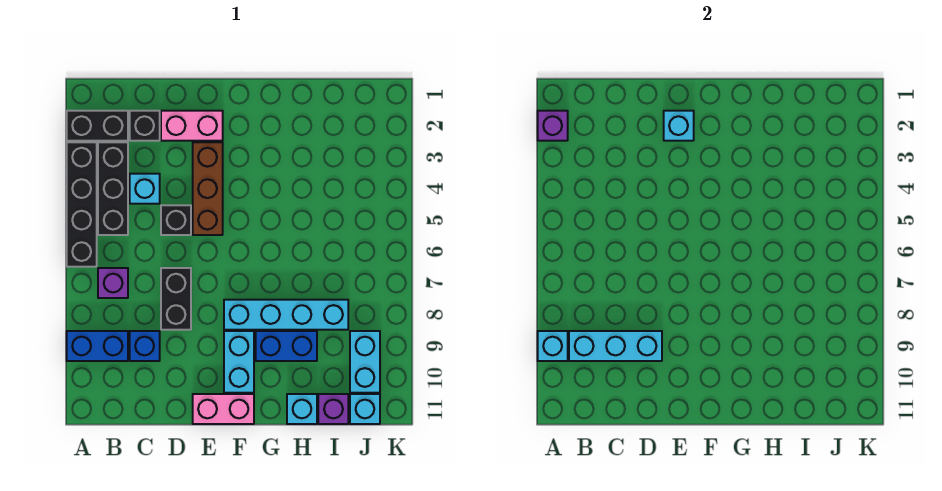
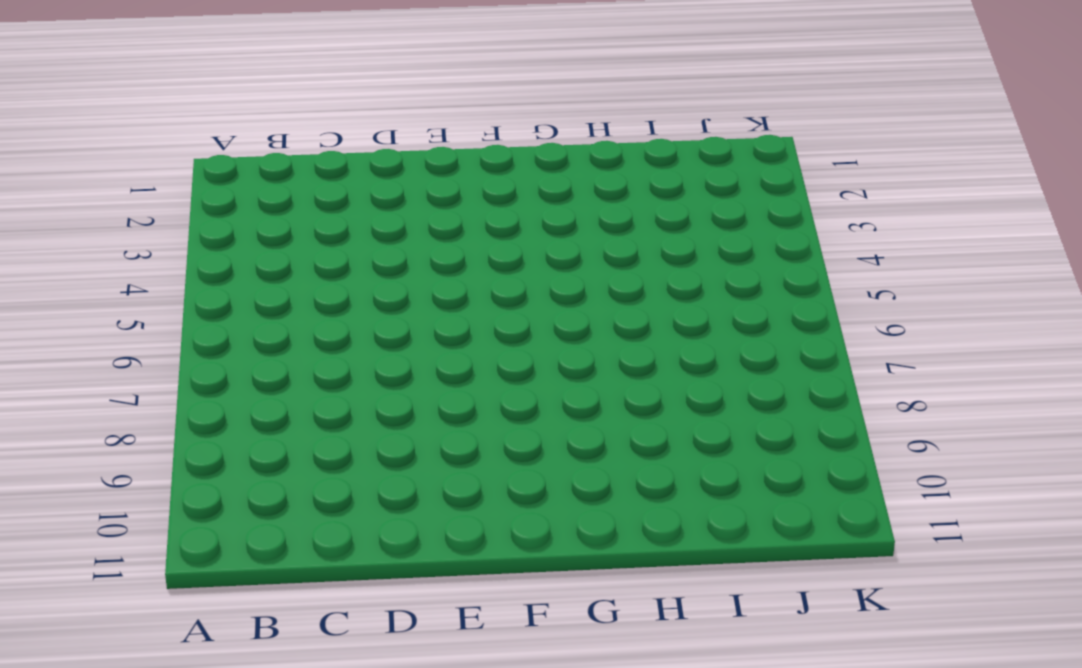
none -> black 1x2 brick [67,111,128,141]
none -> black 1x4 brick [67,142,97,267]
none -> blue 1x2 brick [67,331,128,361]

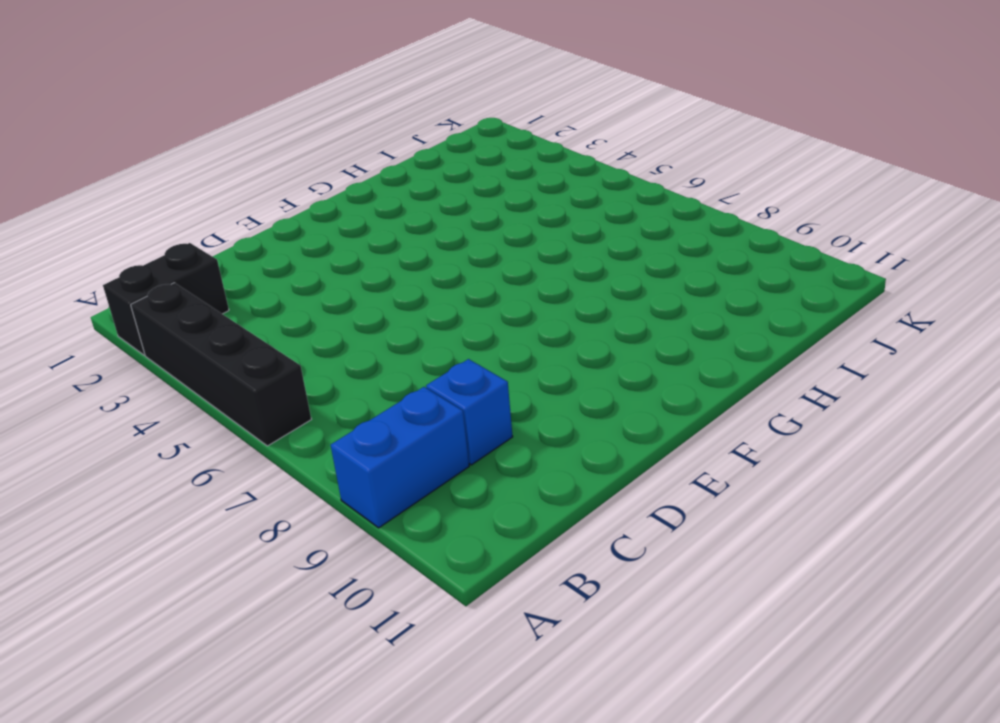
none -> black 1x3 brick [98,142,128,235]
none -> purple 1x1 brick [98,268,128,298]
none -> black 1x1 brick [130,111,160,141]

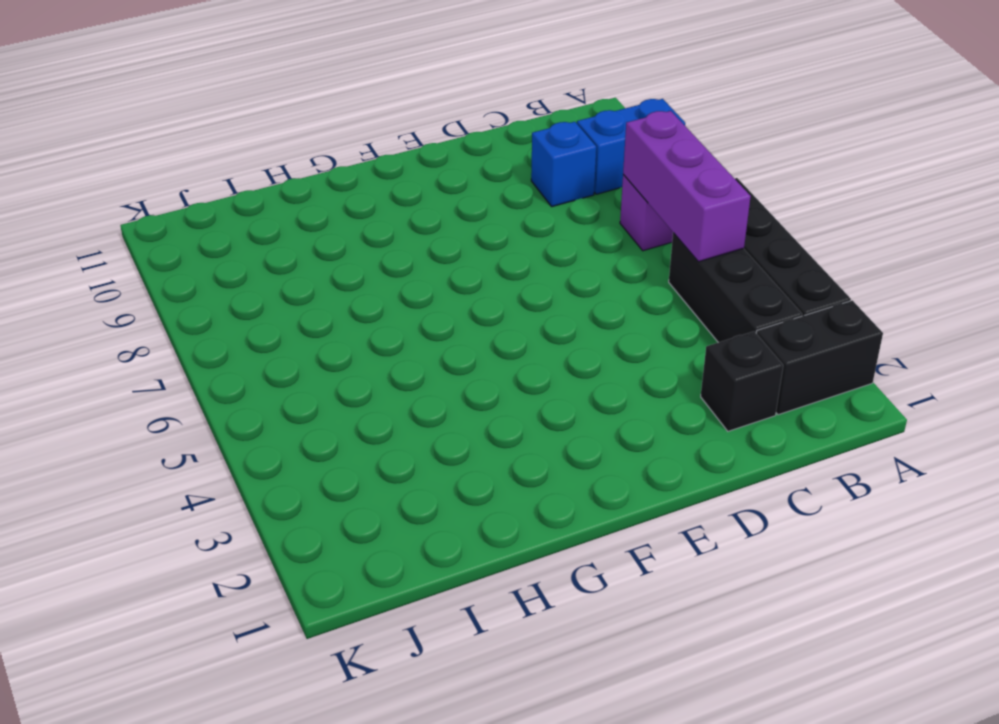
purple 1x3 brick [623,111,751,262] -> none
none -> cyan 1x1 brick [130,174,160,204]
none -> pink 1x2 brick [161,111,223,141]
none -> black 1x1 brick [161,205,191,235]

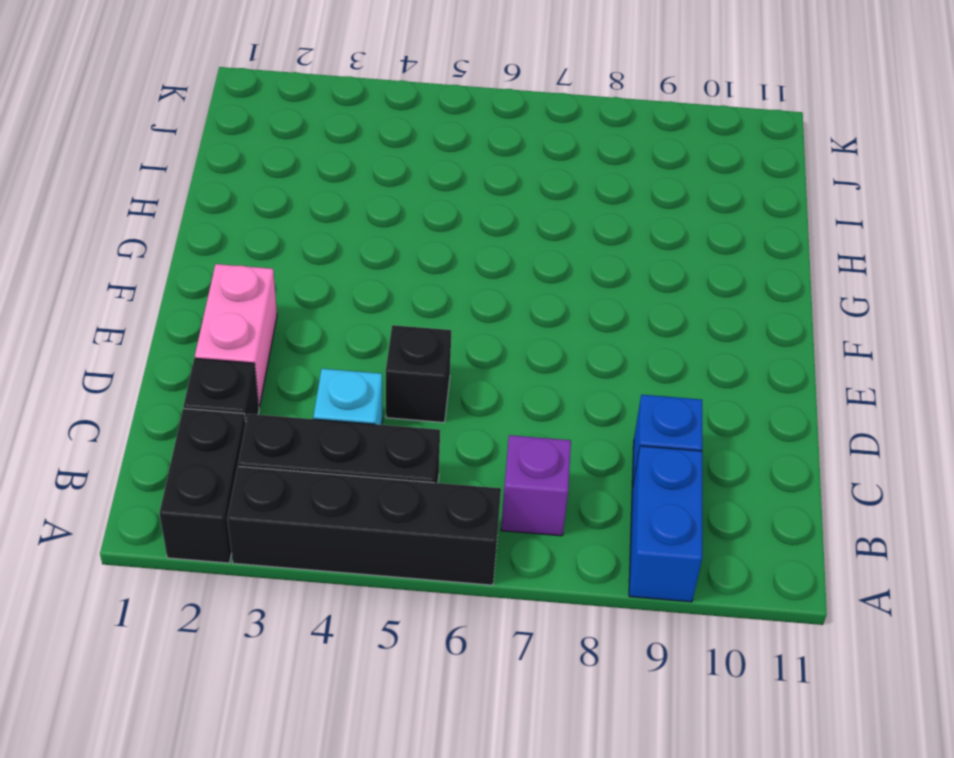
none -> black 1x2 brick [161,268,191,330]
none -> brown 1x3 brick [193,142,223,235]
none -> pink 1x2 brick [193,394,254,424]

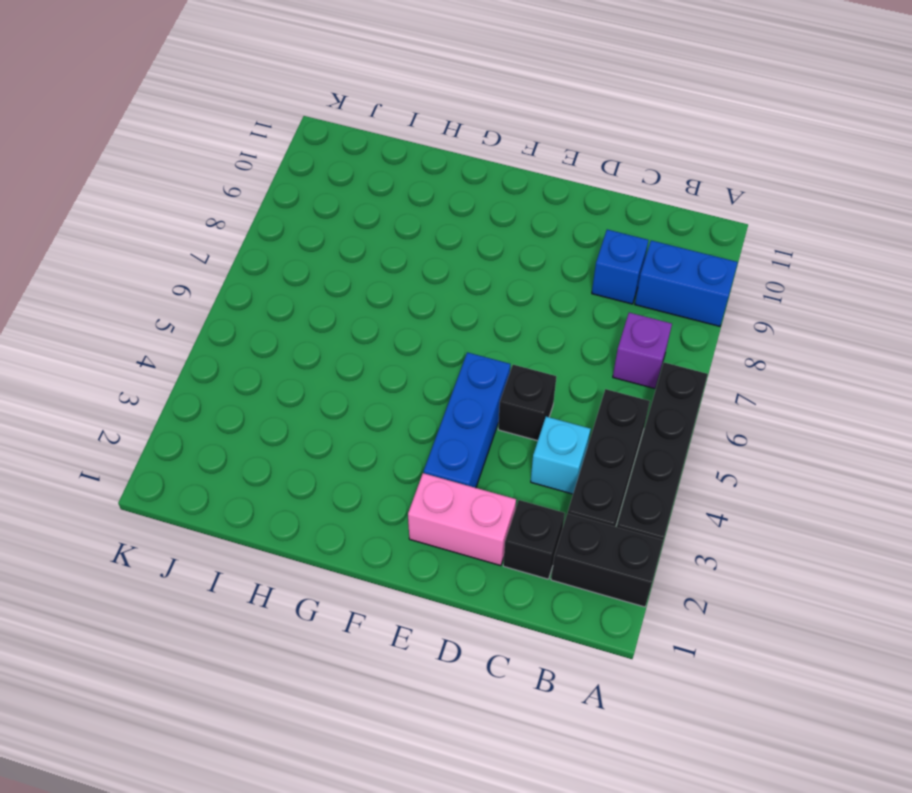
blue 1x3 brick [424,352,510,488] -> brown 1x3 brick [193,142,223,235]
none -> black 1x2 brick [161,268,191,330]
none -> pink 1x2 brick [193,394,254,424]
none -> cyan 1x4 brick [224,300,348,330]

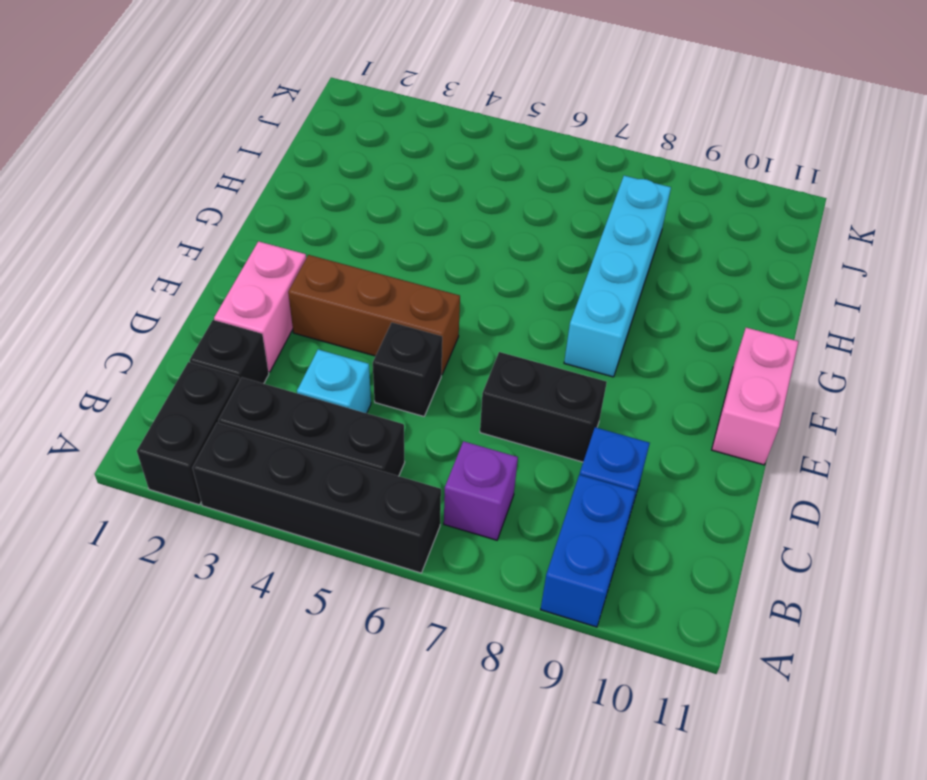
none -> cyan 1x2 brick [224,331,254,393]
none -> blue 1x2 brick [256,331,317,361]
none -> cyan 1x1 brick [287,394,317,424]

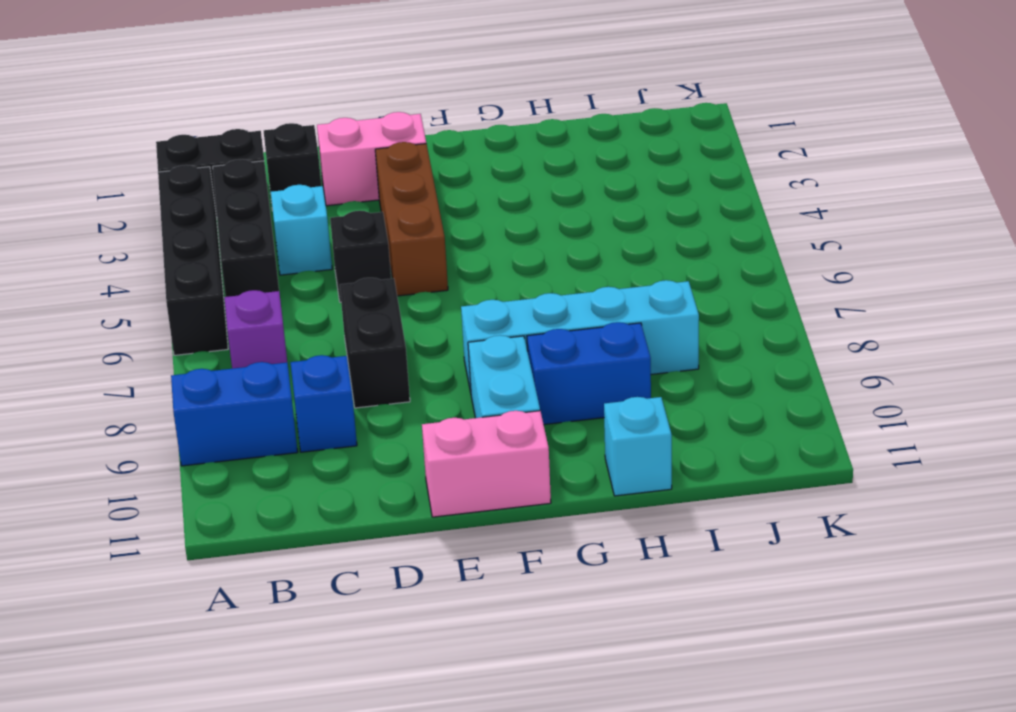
none -> purple 1x1 brick [318,394,348,424]
none -> cyan 1x2 brick [350,331,380,393]
none -> cyan 1x1 brick [350,394,380,424]

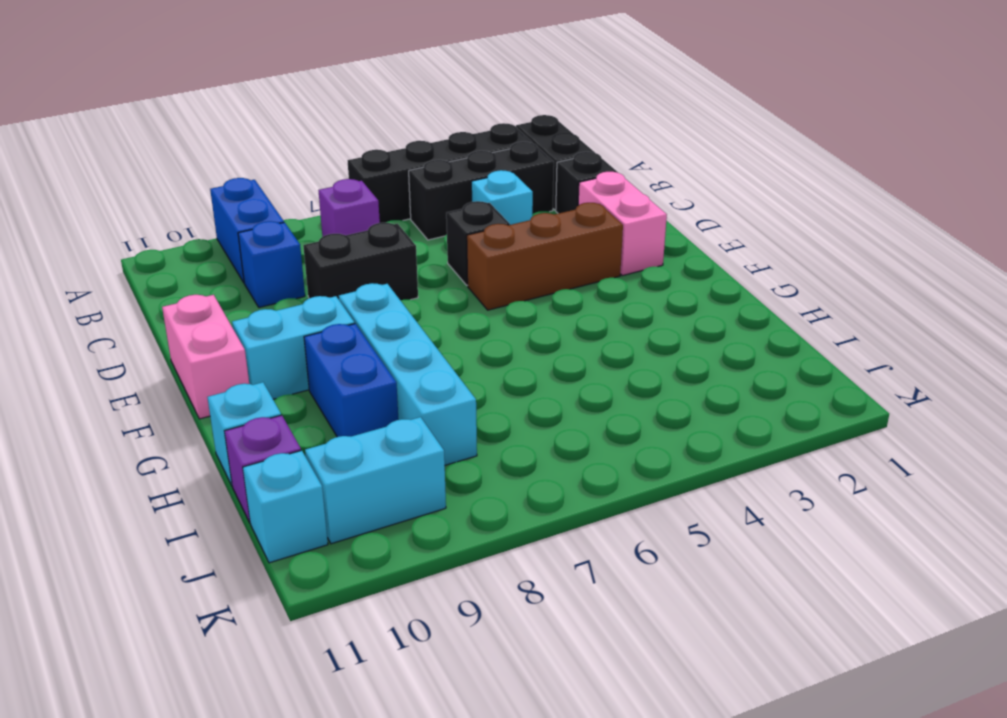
none -> purple 1x1 brick [538,111,568,141]
none -> cyan 1x1 brick [538,331,568,361]
none -> cyan 1x3 brick [569,331,662,361]

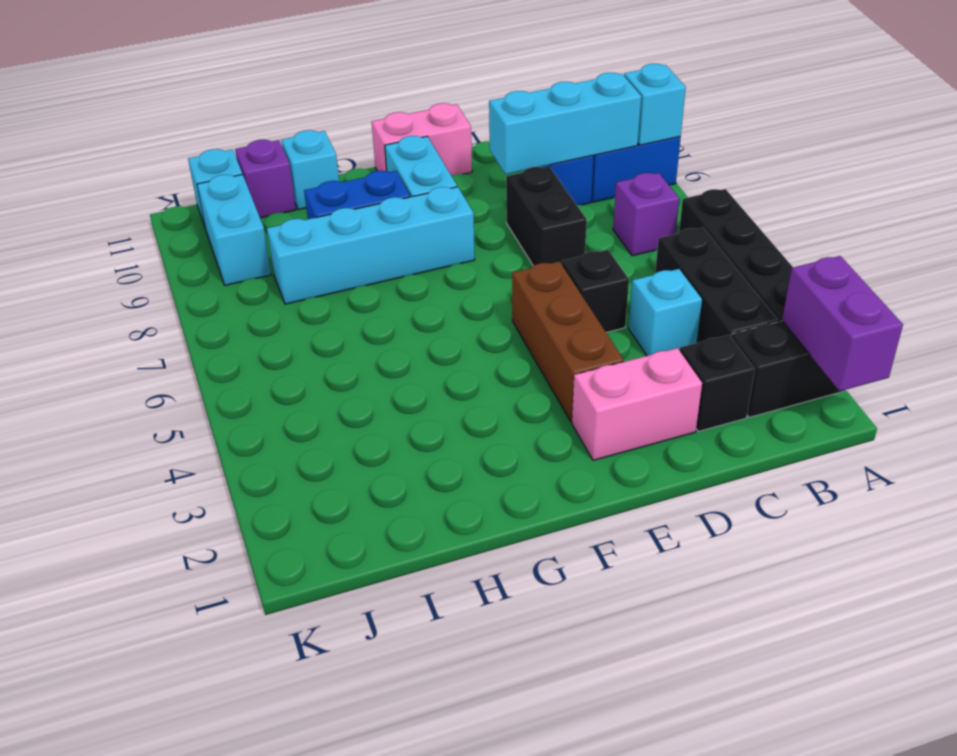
purple 1x2 brick [782,256,903,391] -> purple 1x1 brick [538,111,568,141]
none -> cyan 1x1 brick [664,111,694,141]

